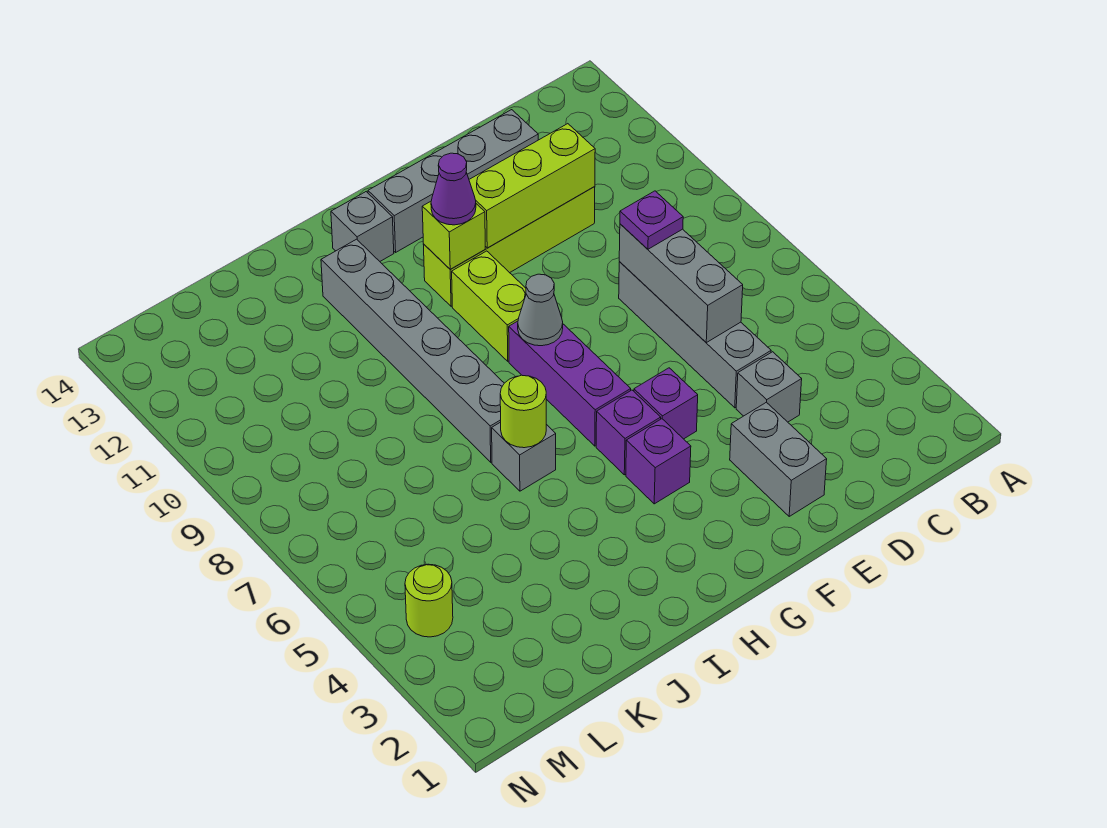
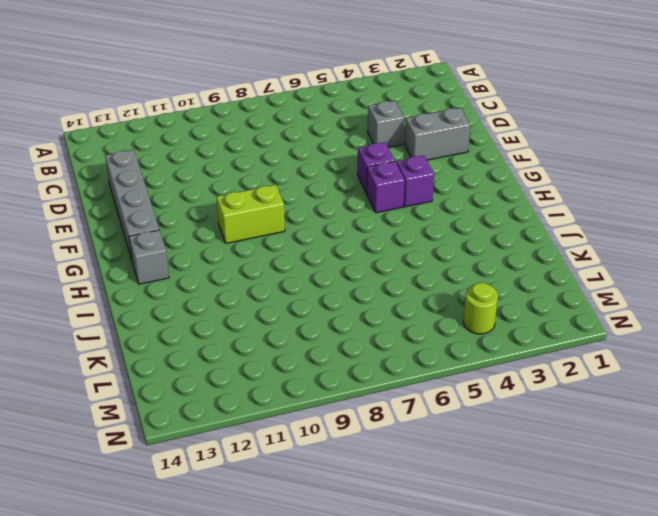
none -> grey 1x4 brick [619,262,771,408]
none -> lime 1x4 brick [423,187,595,306]
none -> purple 1x3 brick [509,321,631,446]

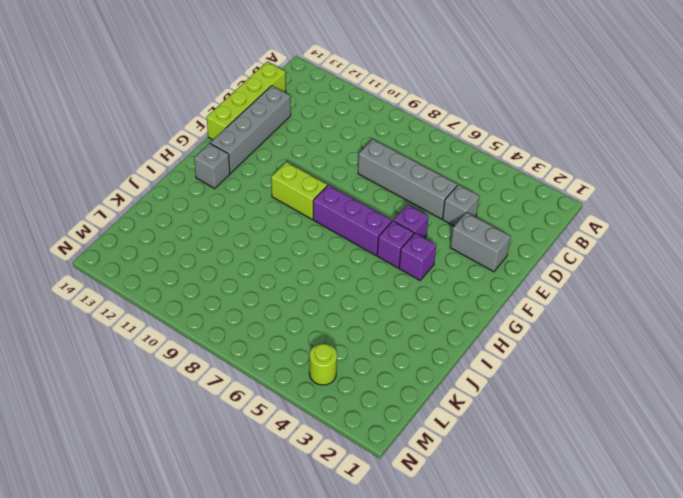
lime 1x4 brick [207,62,286,140] -> lime 1x4 brick moved to [423,187,595,306]
none -> grey 1x1 brick [492,422,556,491]
none -> grey 1x6 brick [321,239,504,462]
none -> grey 1x3 brick [619,224,743,343]

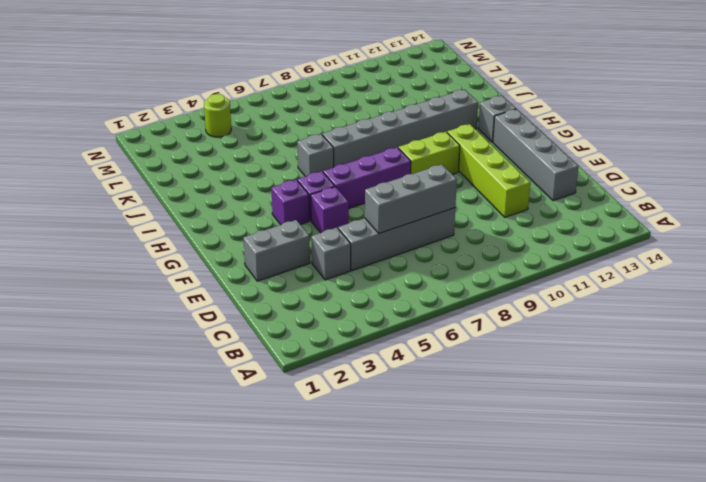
none -> lime 1x3 brick [469,124,595,248]
none -> grey 1x1 cone [518,274,563,346]
none -> lime 1x1 brick [422,201,485,269]

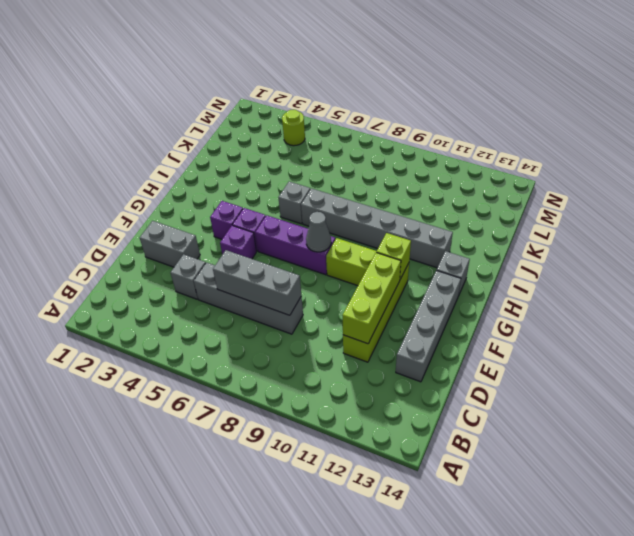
none -> lime 1x1 round brick [500,375,546,448]
none -> purple 1x1 plate [620,191,683,249]
none -> purple 1x1 cone [431,153,476,225]

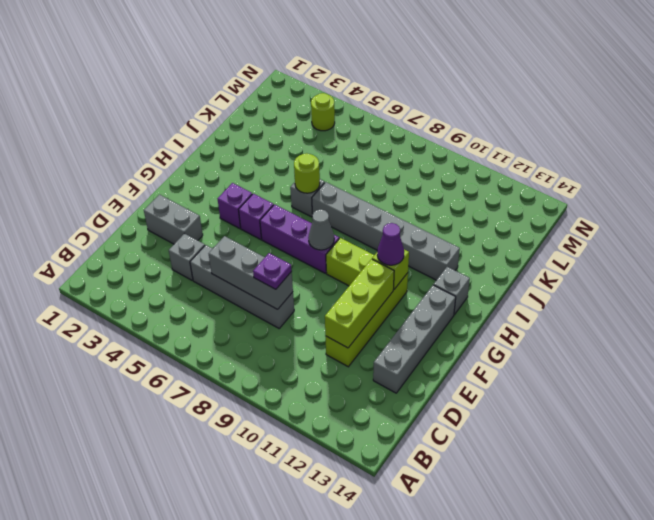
none -> purple 1x1 brick [634,368,698,439]

